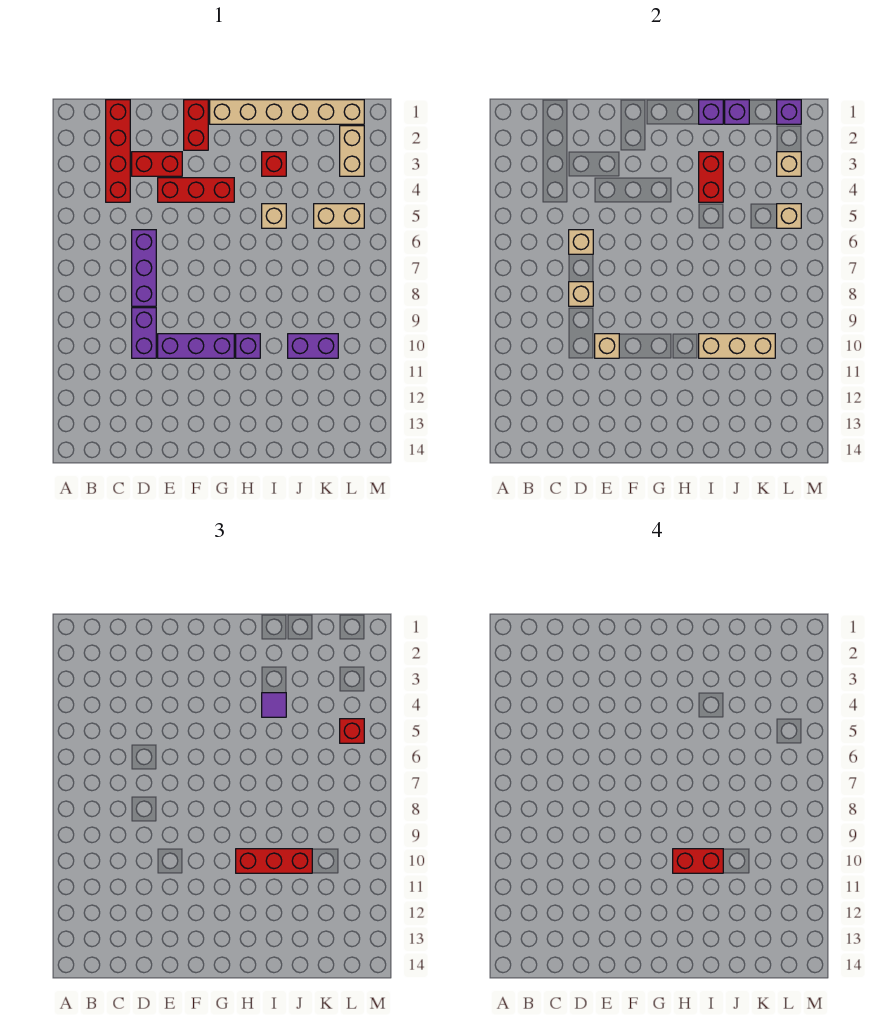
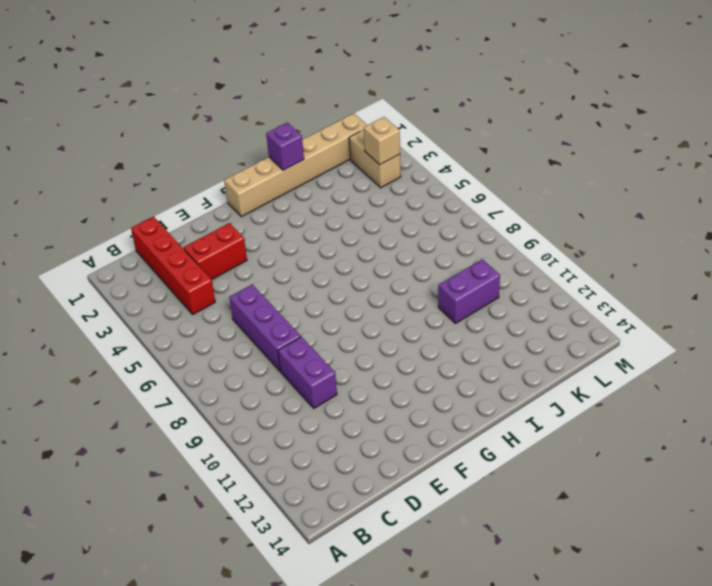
none -> red 1x3 brick [158,178,234,202]
none -> purple 1x3 brick [158,334,234,358]
none -> red 1x2 brick [184,100,208,150]

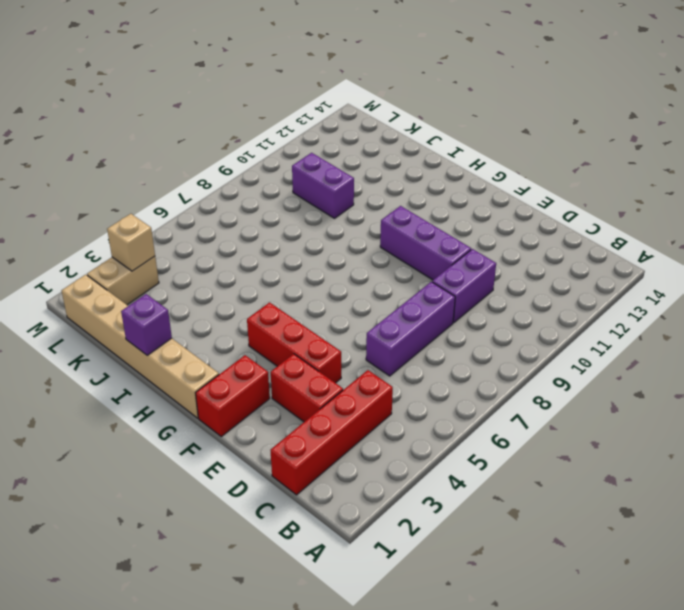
none -> purple 1x1 brick [236,334,260,358]
none -> red 1x1 brick [262,152,286,176]
none -> tan 1x1 brick [262,204,286,228]

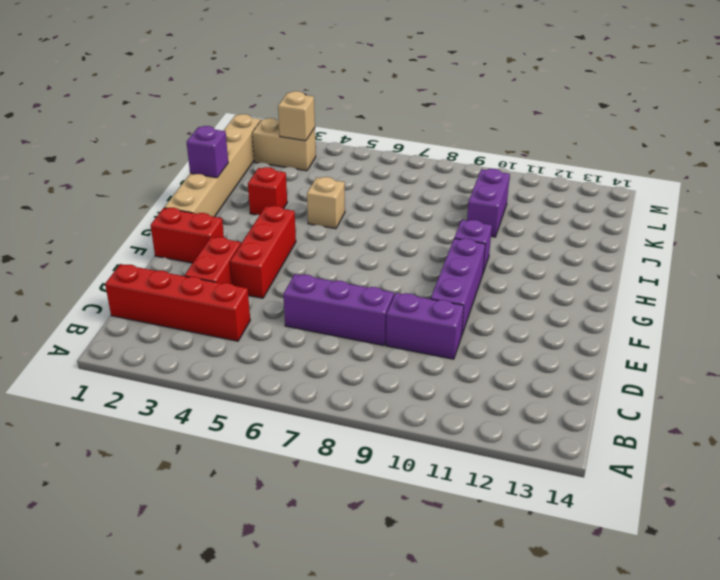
none -> tan 1x2 brick [314,204,364,228]
none -> tan 1x1 brick [569,230,593,254]
none -> tan 1x1 brick [569,282,593,306]

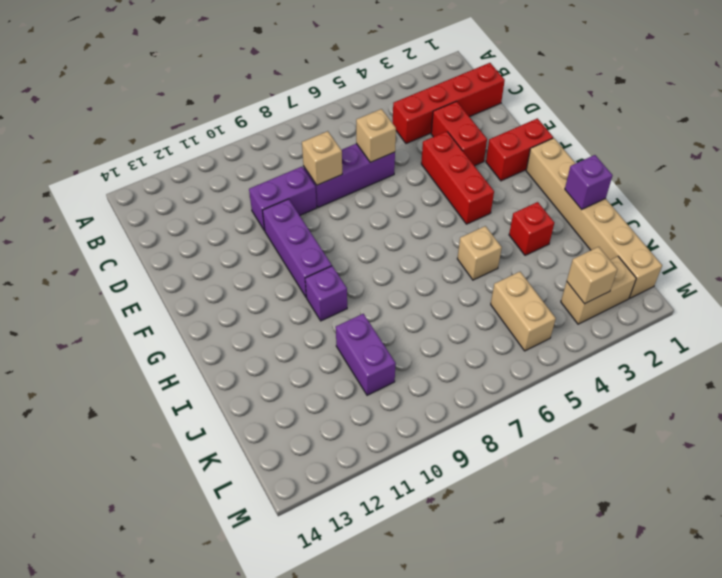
none -> tan 1x1 brick [595,334,619,358]
none -> red 1x2 brick [699,152,723,202]
none -> tan 1x3 brick [699,334,775,358]

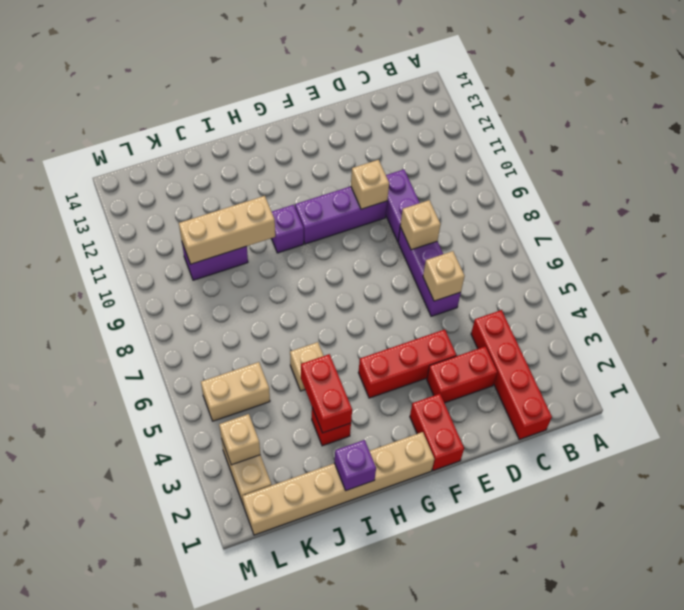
none -> purple 1x1 brick [725,100,749,124]
none -> purple 1x1 brick [777,100,801,124]
none -> tan 1x1 brick [777,204,801,228]

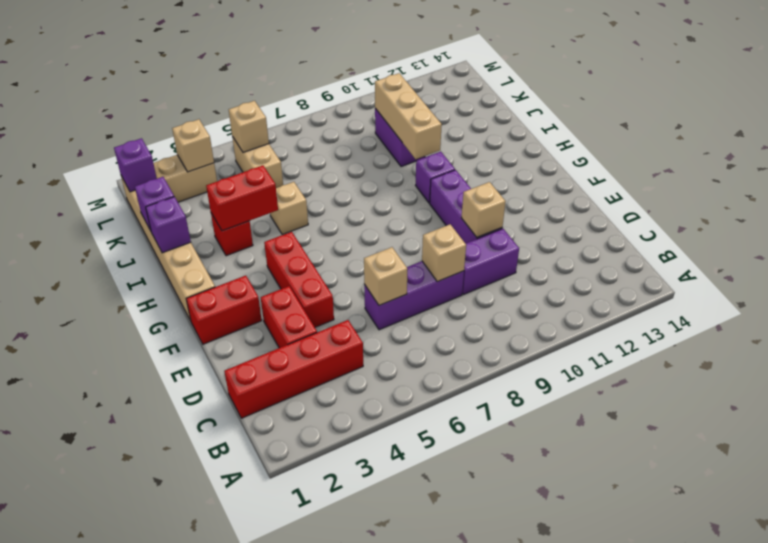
none -> red 1x3 brick [236,849,312,873]
none -> purple 1x1 tile [262,693,286,717]
none -> red 1x1 brick [340,719,364,743]

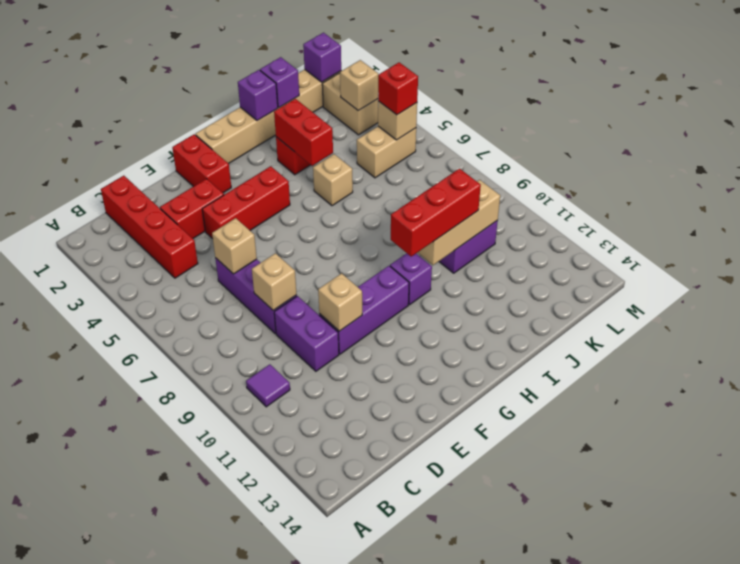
purple 1x1 tile [246,364,290,407] -> purple 1x1 tile moved to [262,693,286,717]
none -> red 1x2 brick [673,849,723,873]

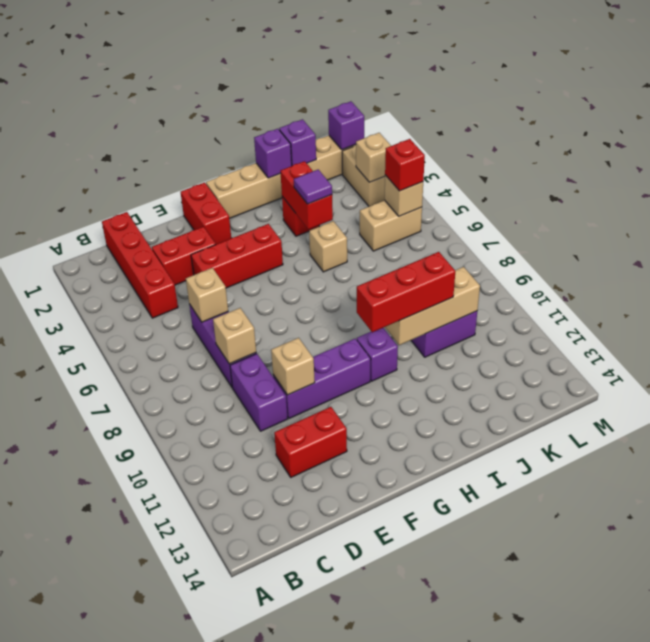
red 1x2 brick [274,407,347,477] -> red 1x2 brick moved to [673,849,723,873]

